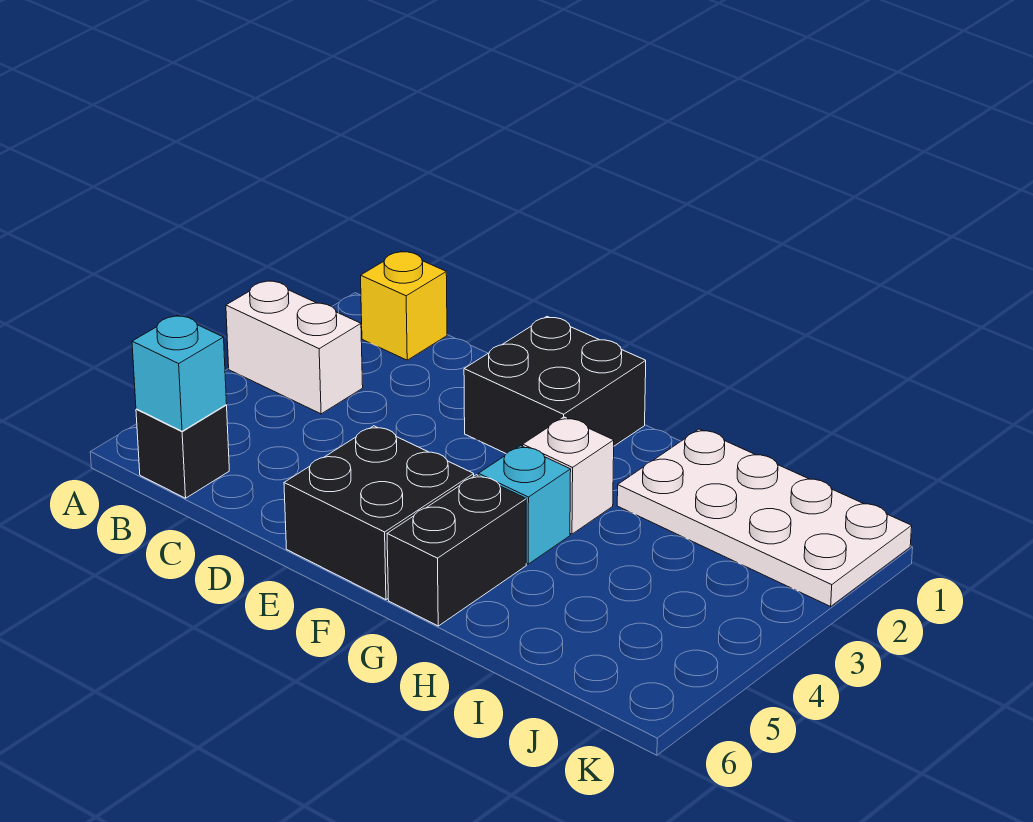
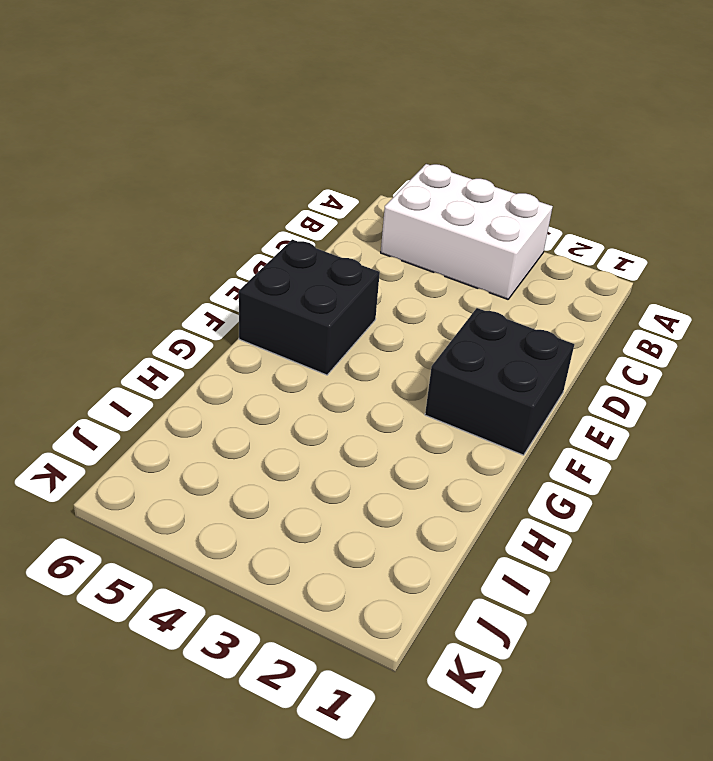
white 2x3 brick [381,164,553,299] -> white 1x2 brick [226,281,363,414]
none -> yellow 1x1 brick [361,251,447,360]
none -> black 1x1 brick [136,405,229,498]

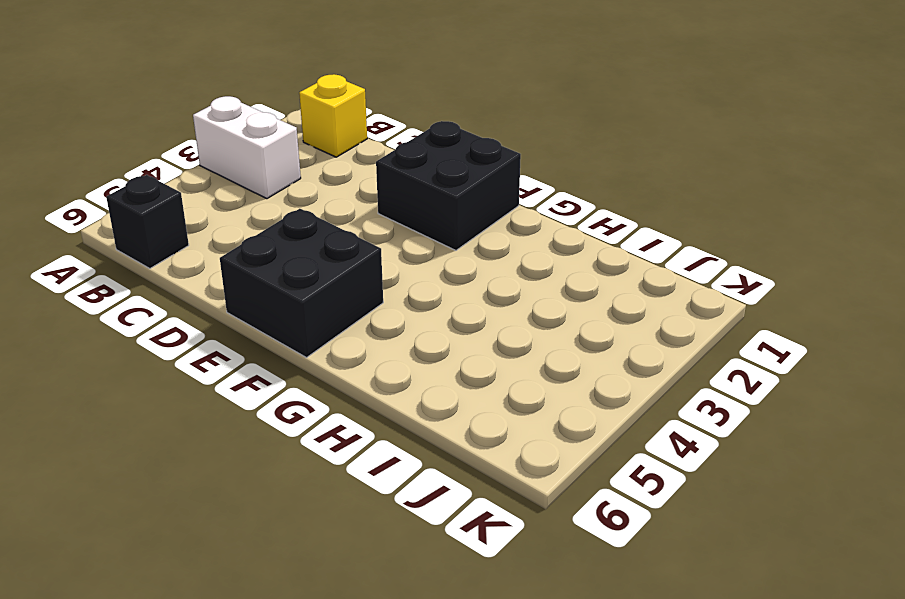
none -> white 1x1 brick [523,417,614,534]
none -> cyan 1x1 brick [478,446,571,564]

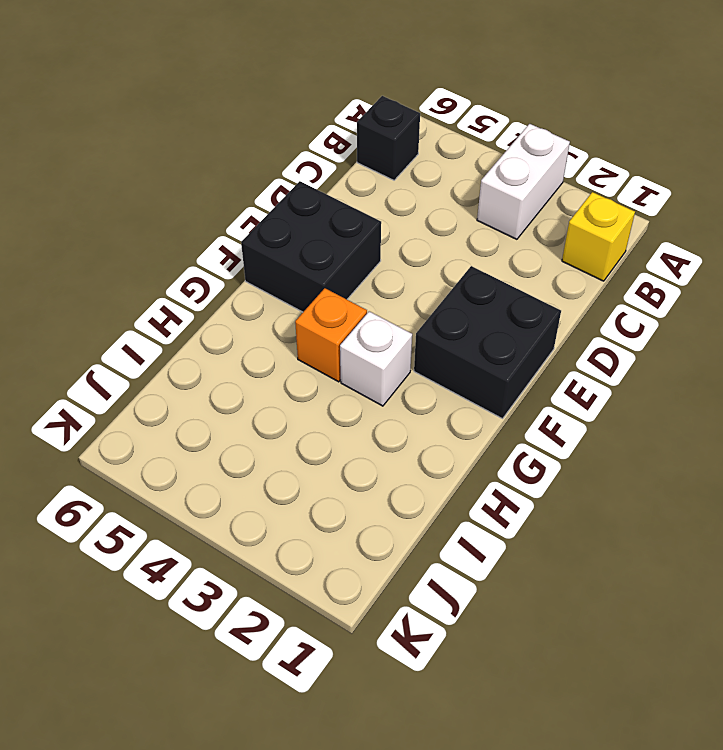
orange 1x1 brick [295,288,367,382] -> cyan 1x1 brick [478,446,571,564]
none -> black 1x2 brick [387,475,526,626]
none -> white 2x4 plate [617,429,912,606]

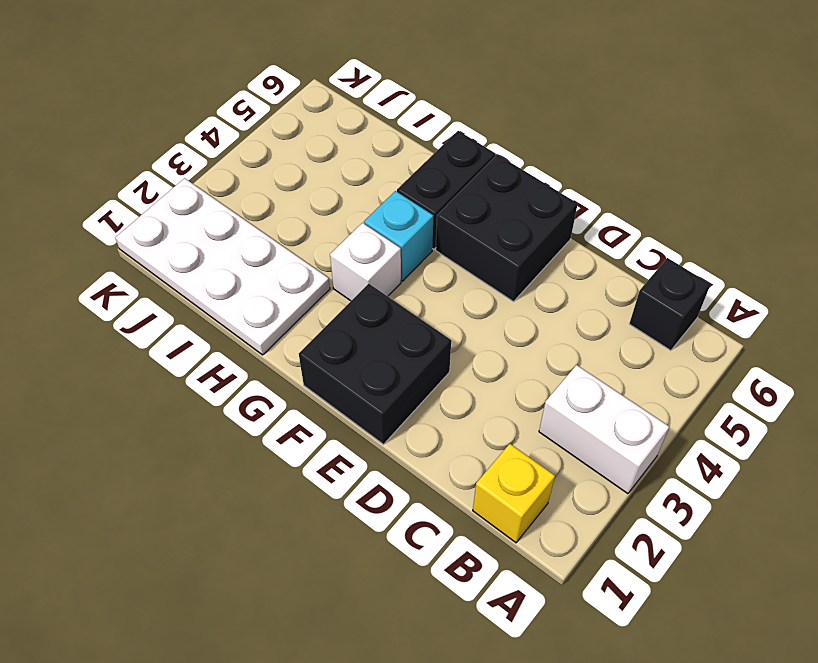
none -> cyan 1x1 brick [132,315,227,431]

